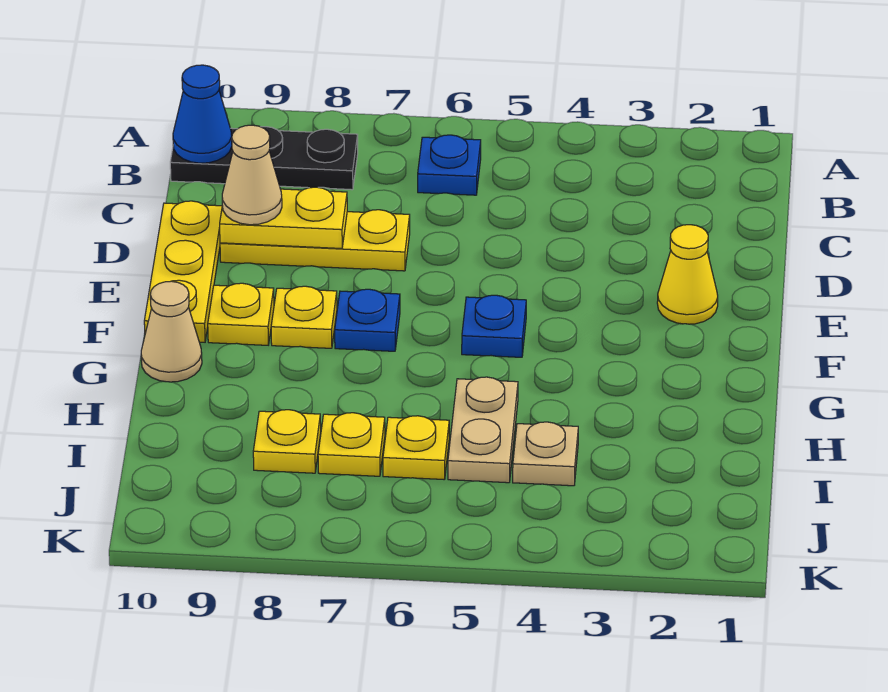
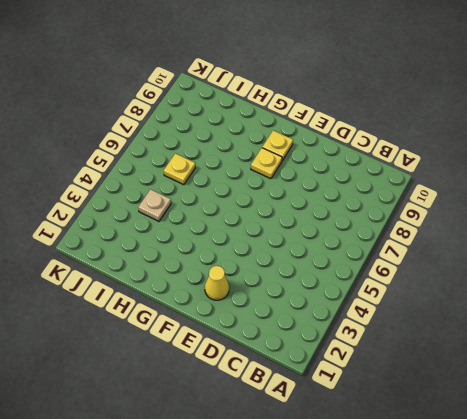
none -> blue 1x1 plate [418,135,481,195]
none -> black 1x3 plate [170,127,358,190]
none -> yellow 1x3 plate [220,210,410,271]

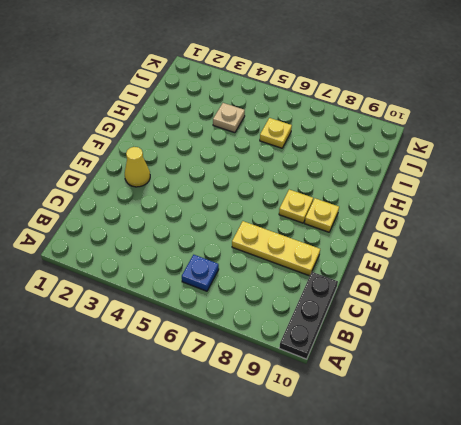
black 1x3 plate [279,272,338,359] -> black 1x3 plate turned to [170,127,358,190]
none -> yellow 1x3 plate [144,201,222,342]
none -> blue 1x1 plate [462,295,526,357]
none -> blue 1x1 plate [335,289,400,351]

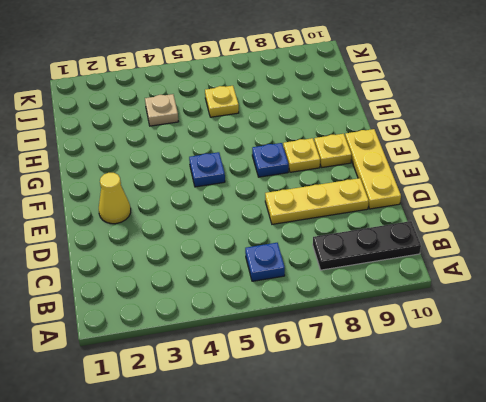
none -> tan 1x1 cone [141,281,202,382]
none -> tan 1x2 plate [448,377,518,483]
none -> yellow 1x1 plate [318,413,385,476]

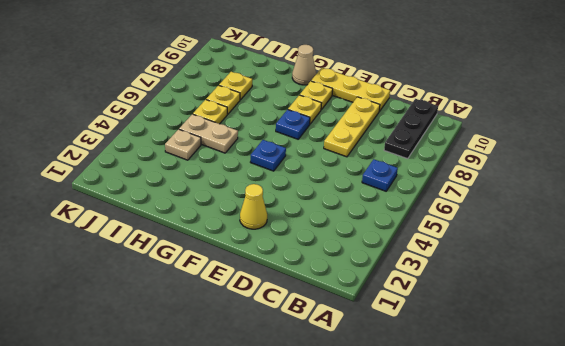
none -> blue 1x1 cone [173,65,232,163]
none -> yellow 1x2 plate [220,187,347,249]
none -> tan 1x1 cone [222,125,282,225]

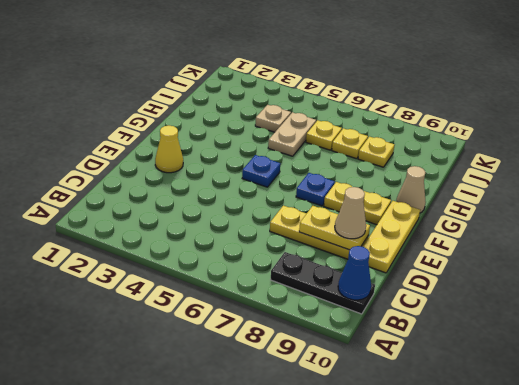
none -> blue 1x1 plate [418,135,481,195]

